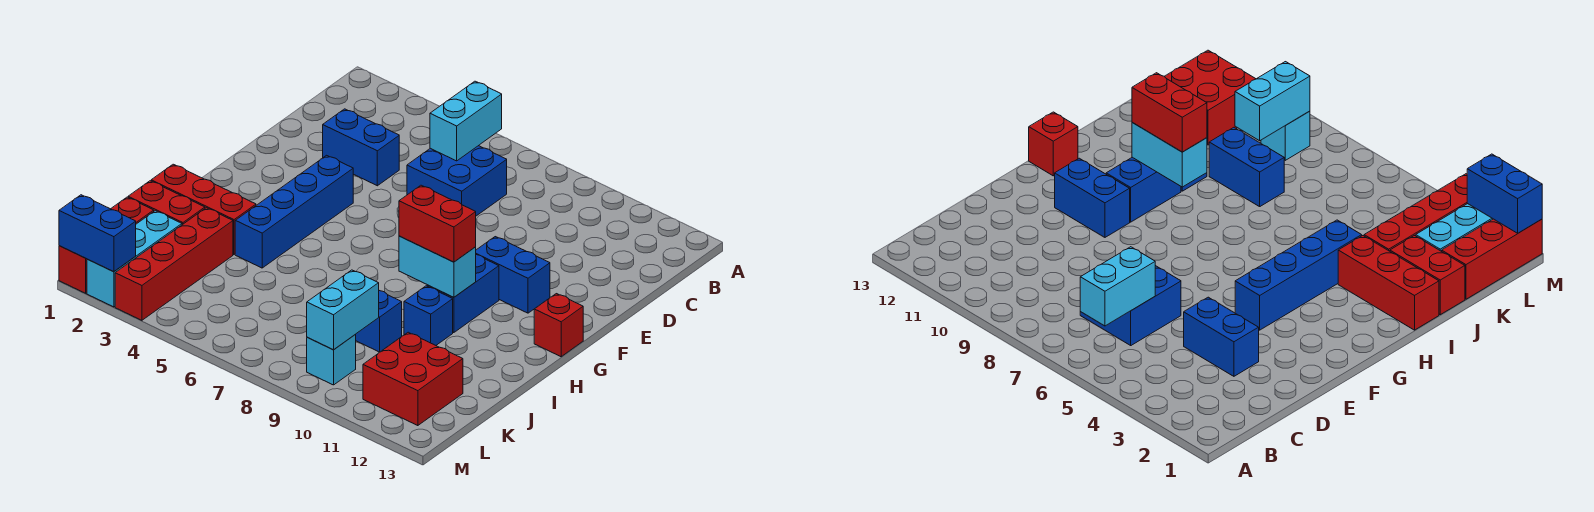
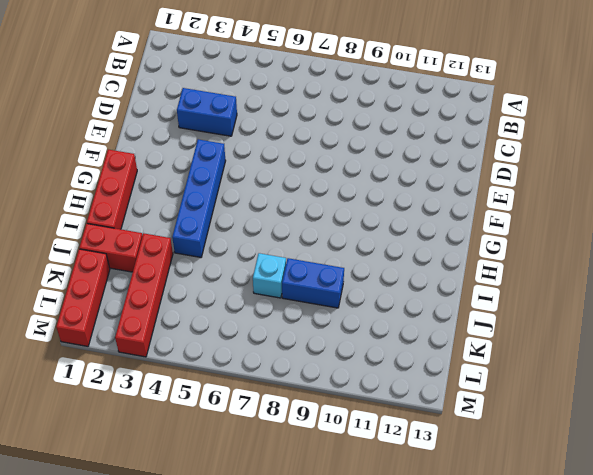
red 1x3 brick [87,150,137,229] -> red 1x3 brick turned to [151,164,256,254]
cyan 1x1 brick [253,253,286,298] -> cyan 1x1 brick moved to [307,335,356,385]
none -> blue 2x2 brick [407,146,507,216]
none -> blue 1x2 brick [476,237,550,313]
none -> blue 1x2 brick [427,255,499,333]

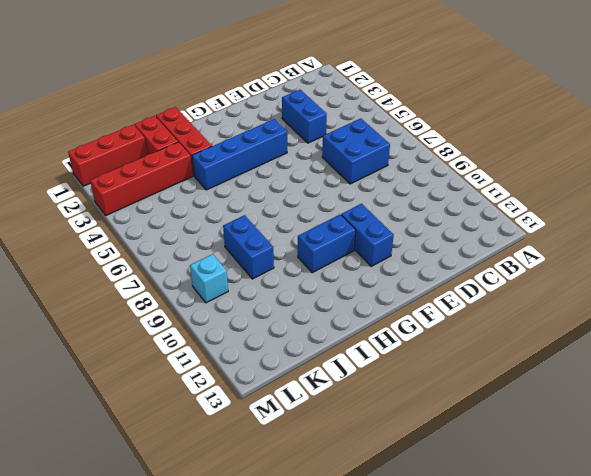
none -> red 1x1 brick [534,294,583,357]
none -> blue 1x1 brick [404,286,453,345]
none -> cyan 1x3 brick [87,211,182,307]

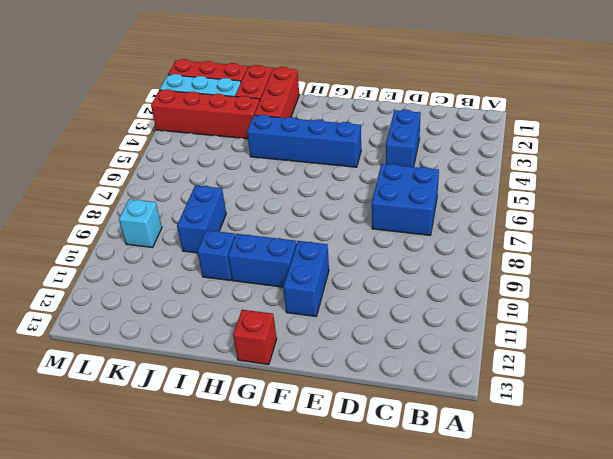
none -> red 2x2 brick [363,332,463,426]
none -> cyan 1x2 brick [430,81,502,161]
none -> cyan 1x2 brick [399,236,476,297]

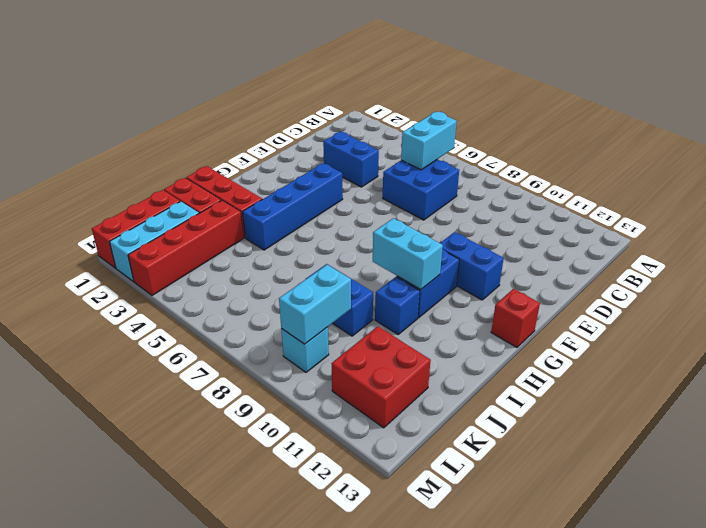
none -> blue 1x2 brick [59,195,136,272]
none -> red 1x2 brick [399,185,476,262]

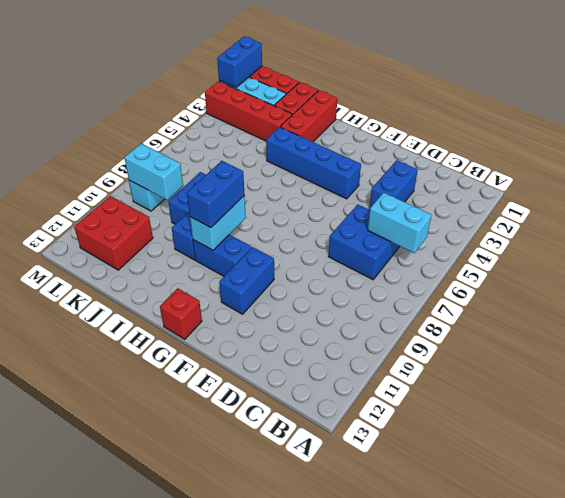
blue 1x2 brick [187,161,244,228] -> red 1x2 brick [399,185,476,262]

